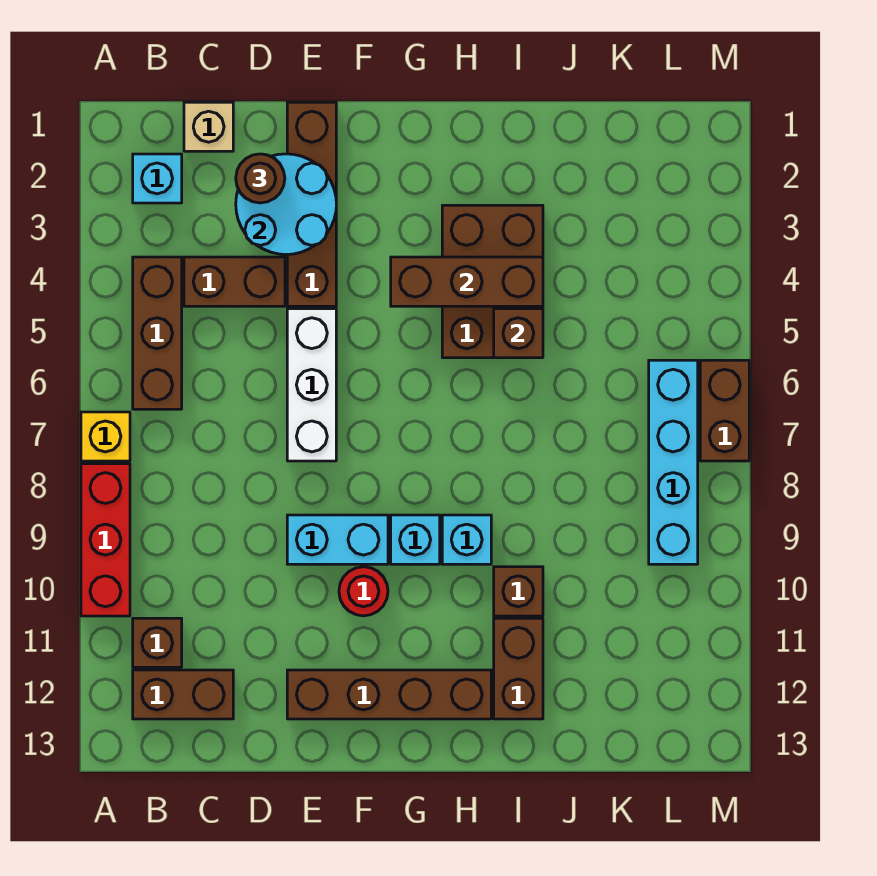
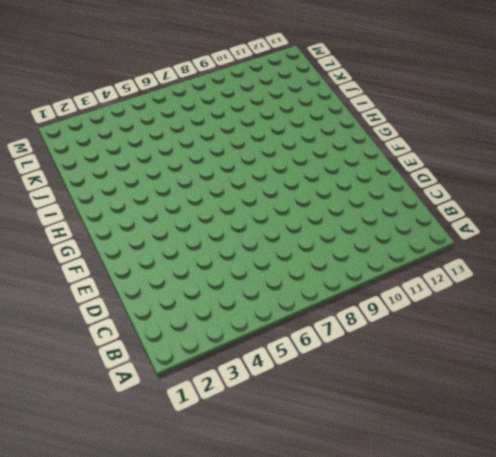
none -> yellow 1x1 brick [81,412,130,461]
none -> red 1x3 brick [81,464,130,616]
none -> cyan 1x1 brick [133,154,182,203]

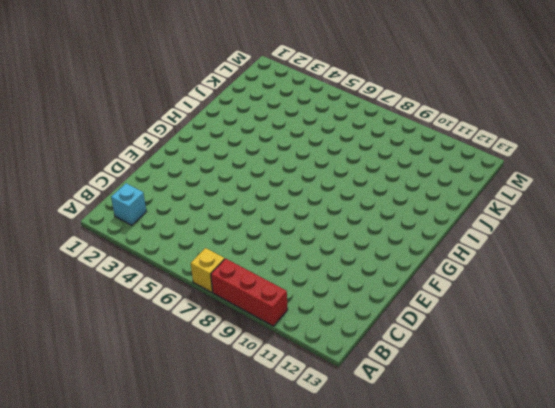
none -> brown 1x3 brick [133,257,182,409]
none -> brown 1x1 brick [133,618,182,667]
none -> brown 1x2 brick [133,670,233,719]

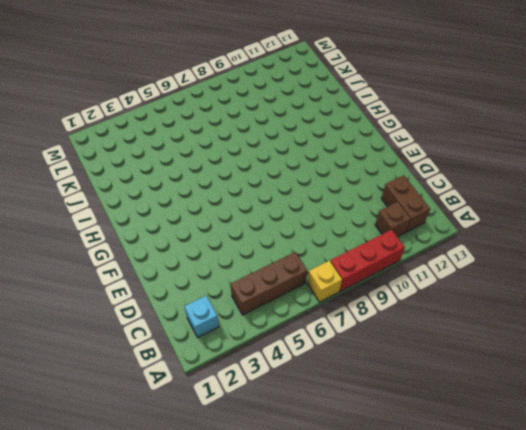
none -> tan 1x1 brick [184,102,233,151]
none -> brown 1x2 brick [184,257,285,306]
none -> brown 1x4 brick [287,102,336,306]

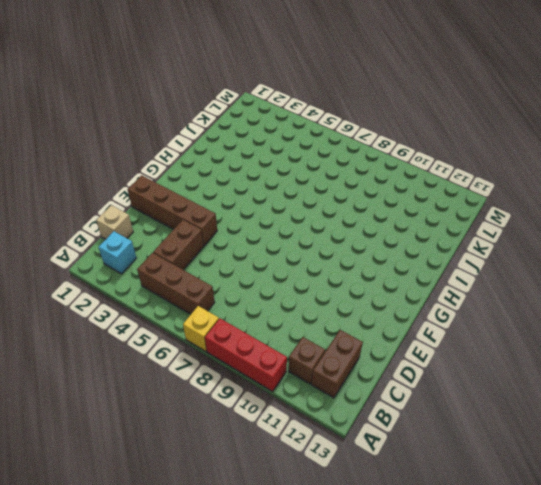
none -> white 1x3 brick [287,309,336,461]
none -> cyan 1x2 brick [287,515,388,564]
none -> brown 1x4 brick [287,670,491,719]

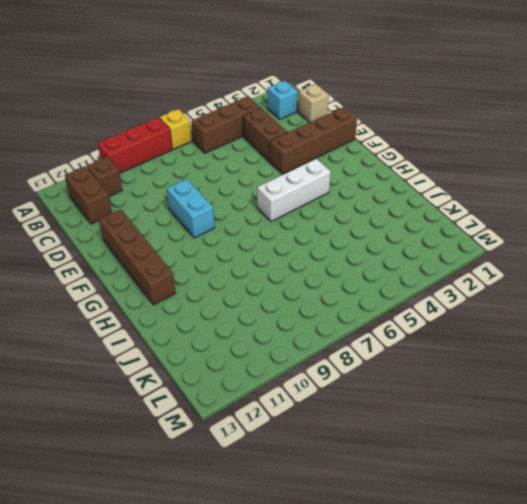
white 1x3 brick [257,159,331,222] -> white 1x3 brick moved to [287,309,336,461]
none -> red 1x1 round brick [339,567,388,616]
none -> cyan 1x1 brick [391,515,440,564]
none -> brown 2x3 brick [442,205,543,358]

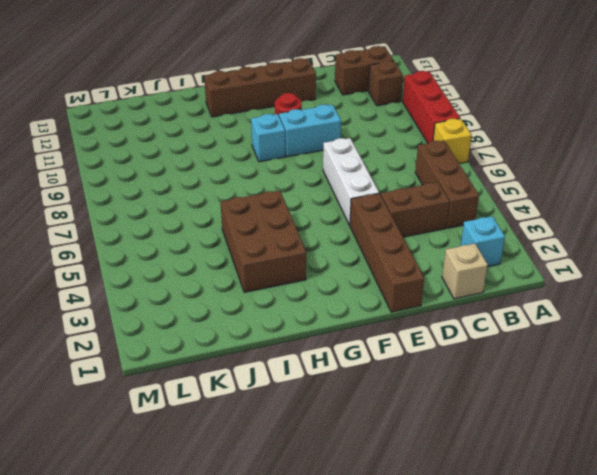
none -> cyan 1x1 brick [442,515,491,564]
none -> brown 1x1 brick [494,567,543,616]
none -> brown 1x2 brick [494,618,543,719]

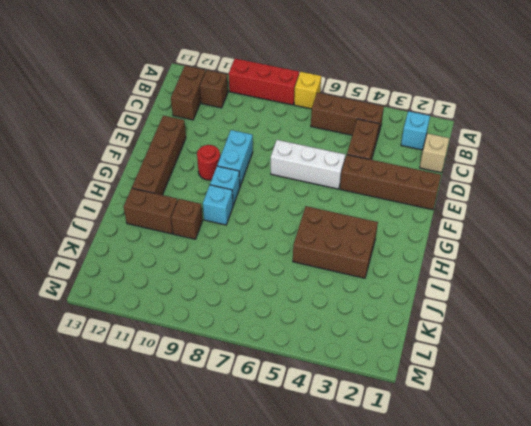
none -> cyan 1x4 brick [649,360,698,564]
none -> brown 1x2 brick [700,360,749,461]
none -> cyan 2x2 round brick [236,154,336,255]

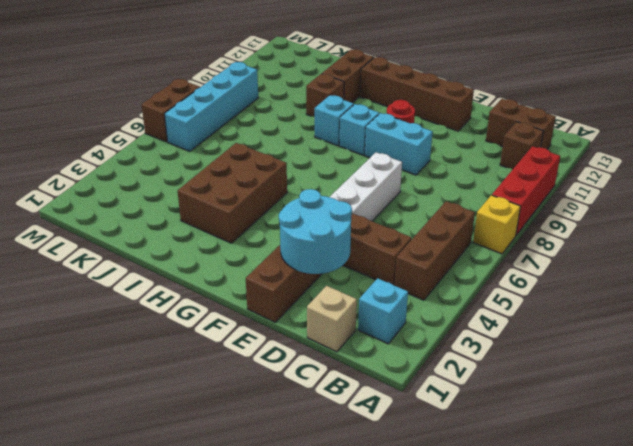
none -> brown 1x3 brick [391,257,543,306]
none -> brown 1x1 brick [494,309,543,358]
none -> brown 1x1 round brick [236,154,285,203]

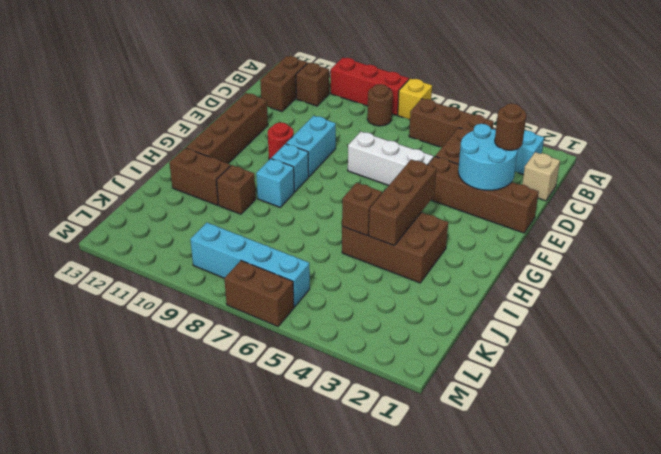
brown 1x1 round brick [367,84,393,126] -> none

